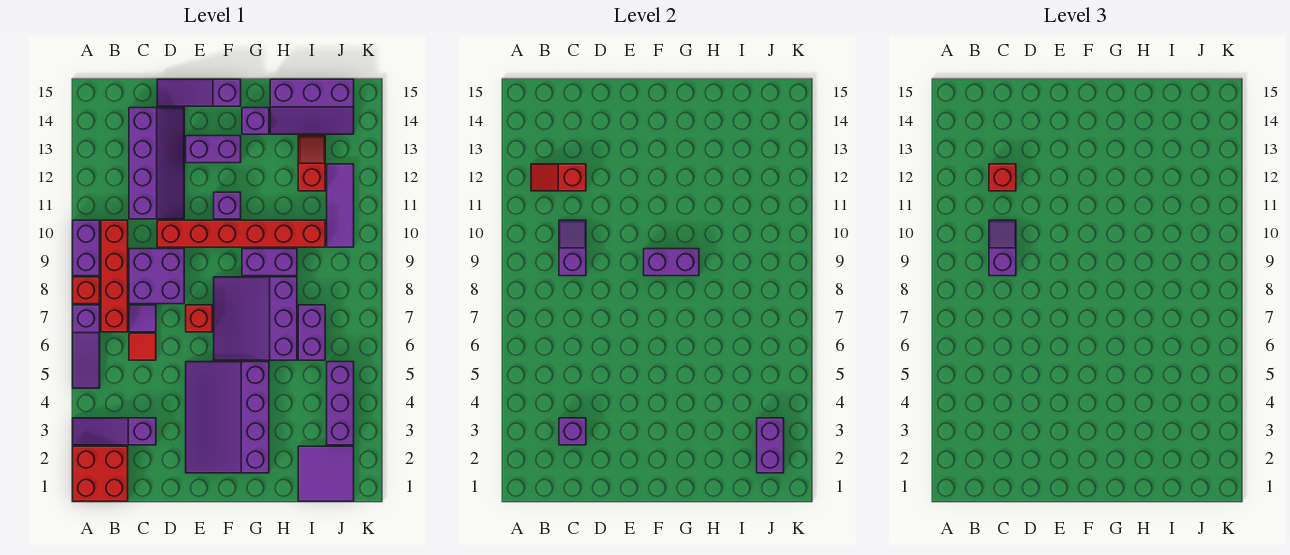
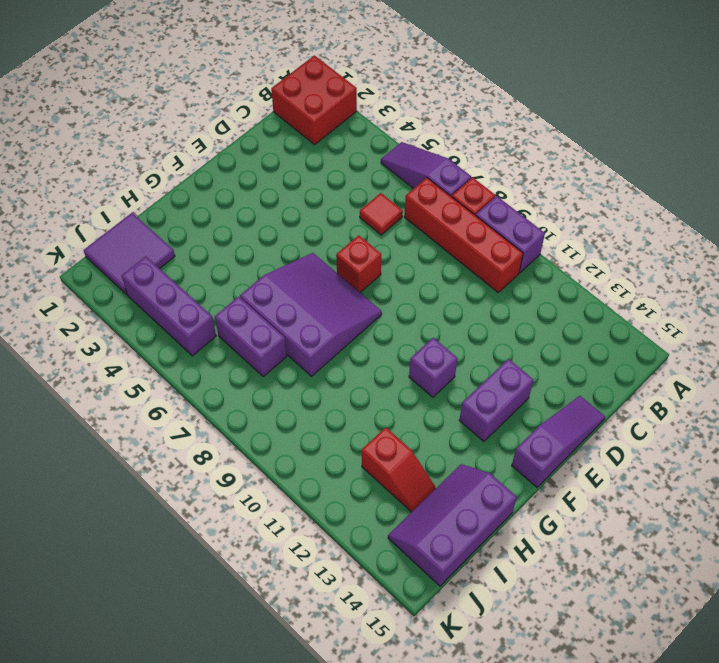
none -> purple 1x3 slope [73,418,156,445]
none -> purple 1x1 tile [129,305,156,332]
none -> purple 2x2 brick [129,249,184,304]
none -> purple 2x4 slope [129,108,184,219]

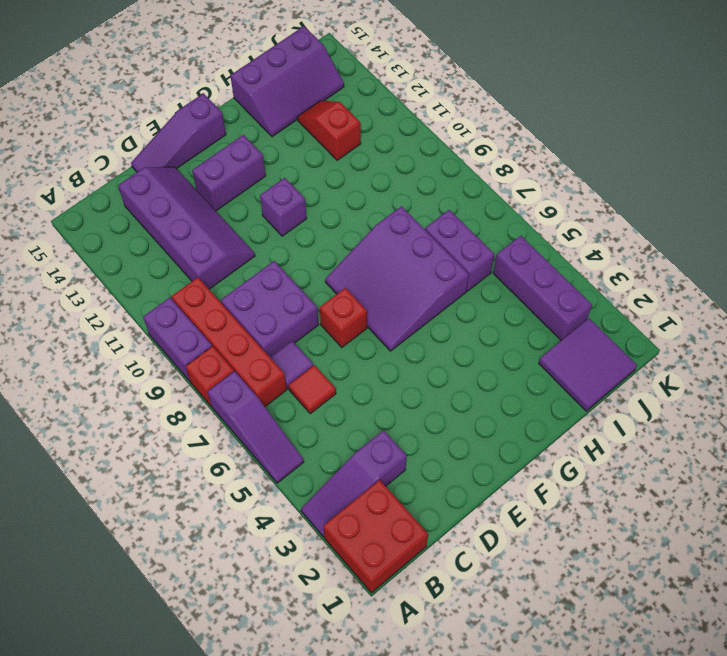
none -> red 1x6 brick [157,220,325,247]
none -> purple 3x4 slope [186,362,269,473]
none -> purple 1x2 brick [242,249,297,276]
none -> purple 1x1 brick [242,108,269,134]

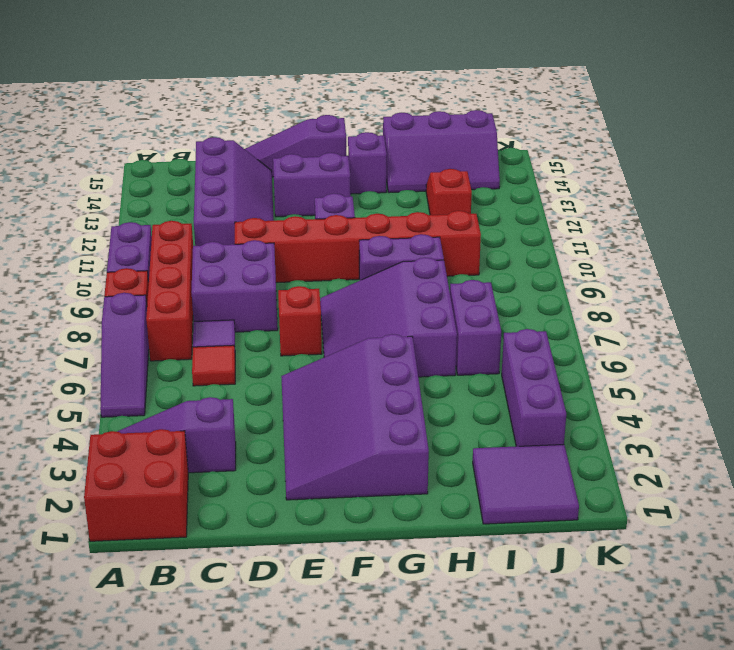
none -> purple 1x3 tile [327,164,354,247]
none -> red 1x2 slope [531,164,586,191]
none -> purple 1x1 brick [559,418,586,445]
none -> purple 1x2 slope [559,220,586,276]

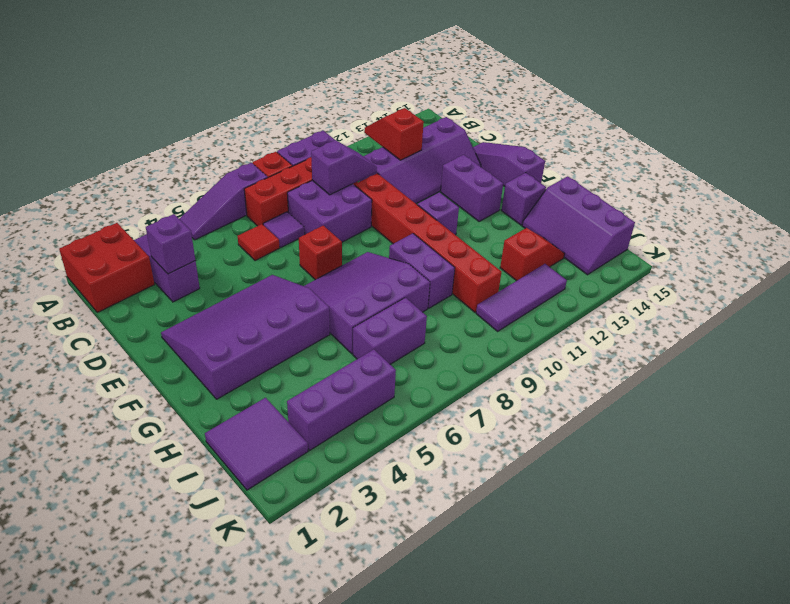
none -> purple 1x2 brick [644,249,699,276]
none -> purple 1x2 brick [757,418,784,473]
none -> purple 1x2 slope [989,220,1016,276]
none -> red 1x1 brick [989,164,1016,191]

